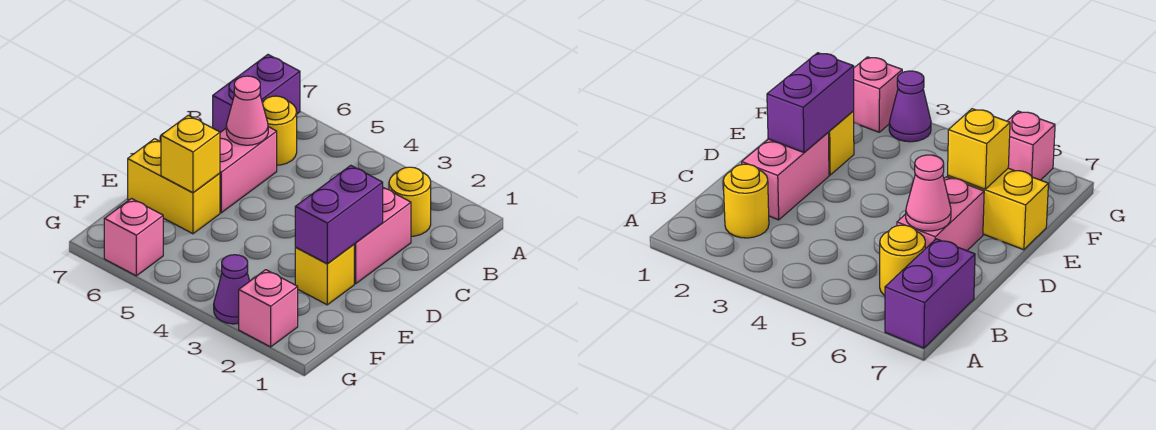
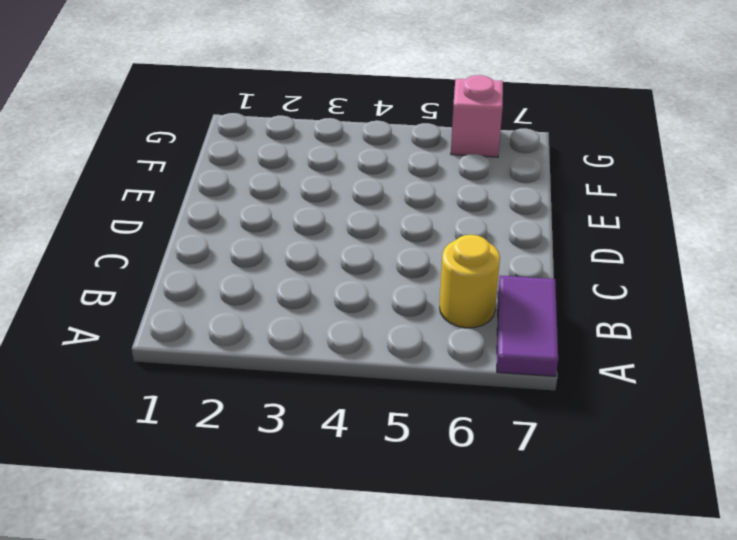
purple 1x2 tile [497,276,558,377] -> purple 1x2 brick [213,55,300,132]
none -> yellow 1x1 round brick [389,167,431,236]
none -> pink 1x2 brick [354,188,411,284]
none -> pink 1x2 brick [220,127,277,213]

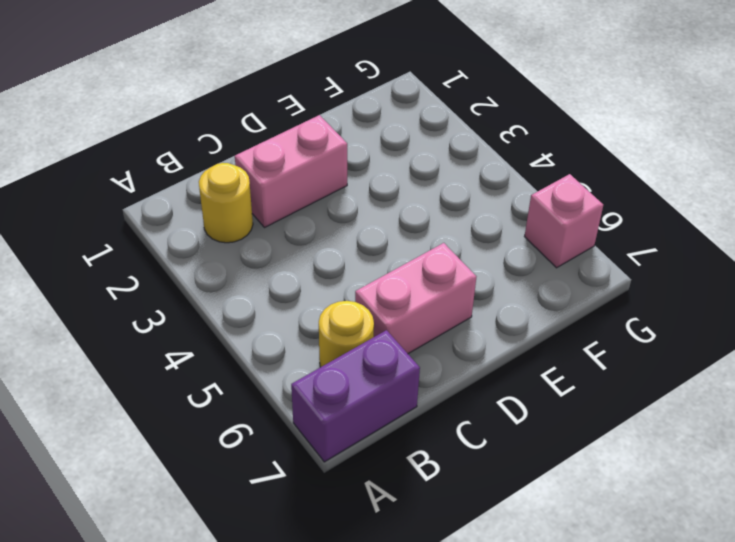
none -> yellow 1x1 brick [295,245,354,305]
none -> yellow 1x2 brick [128,139,220,234]
none -> pink 1x1 brick [239,270,298,347]

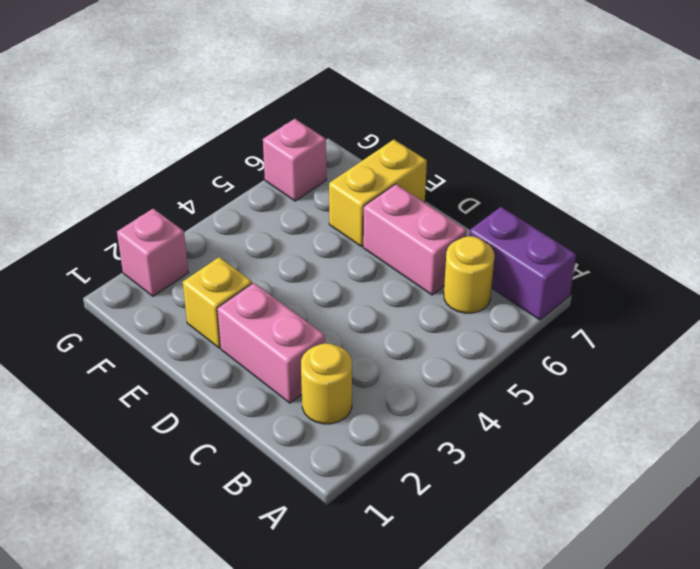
none -> purple 1x1 cone [214,255,250,324]
none -> pink 1x1 cone [226,76,268,145]
none -> purple 1x2 brick [295,165,383,264]

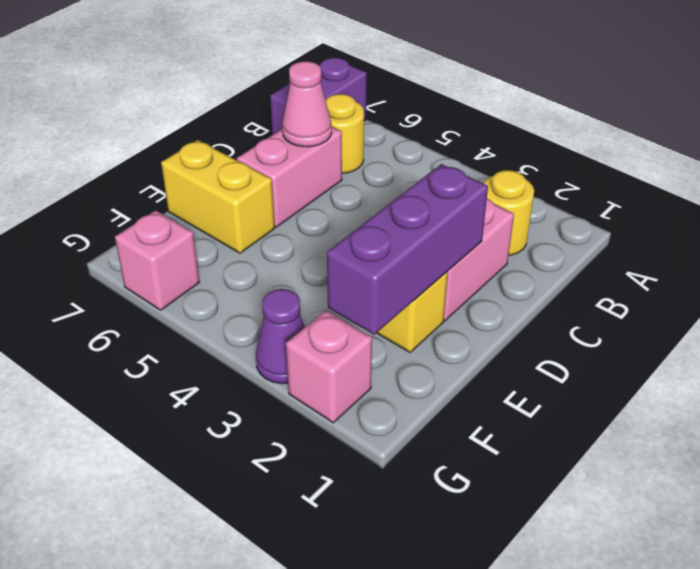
purple 1x3 brick [327,164,488,335] -> purple 1x2 brick [295,165,383,264]
none -> yellow 1x1 brick [161,115,220,193]

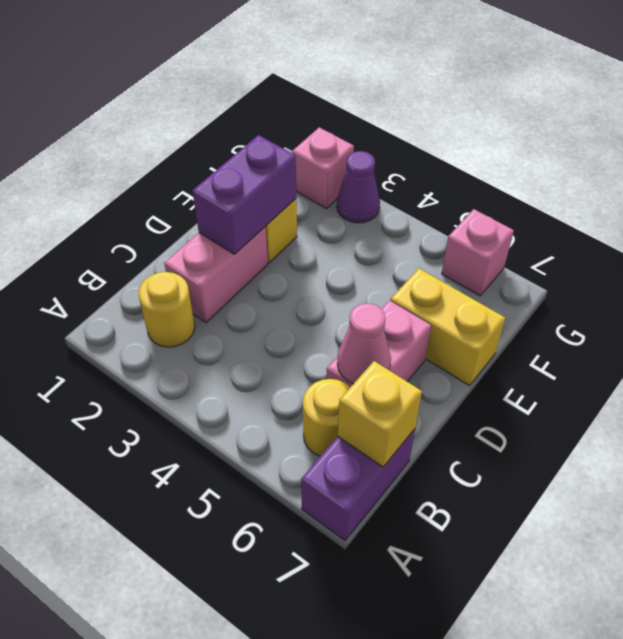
yellow 1x1 brick [338,361,422,467] -> yellow 1x1 brick moved to [161,115,220,193]

